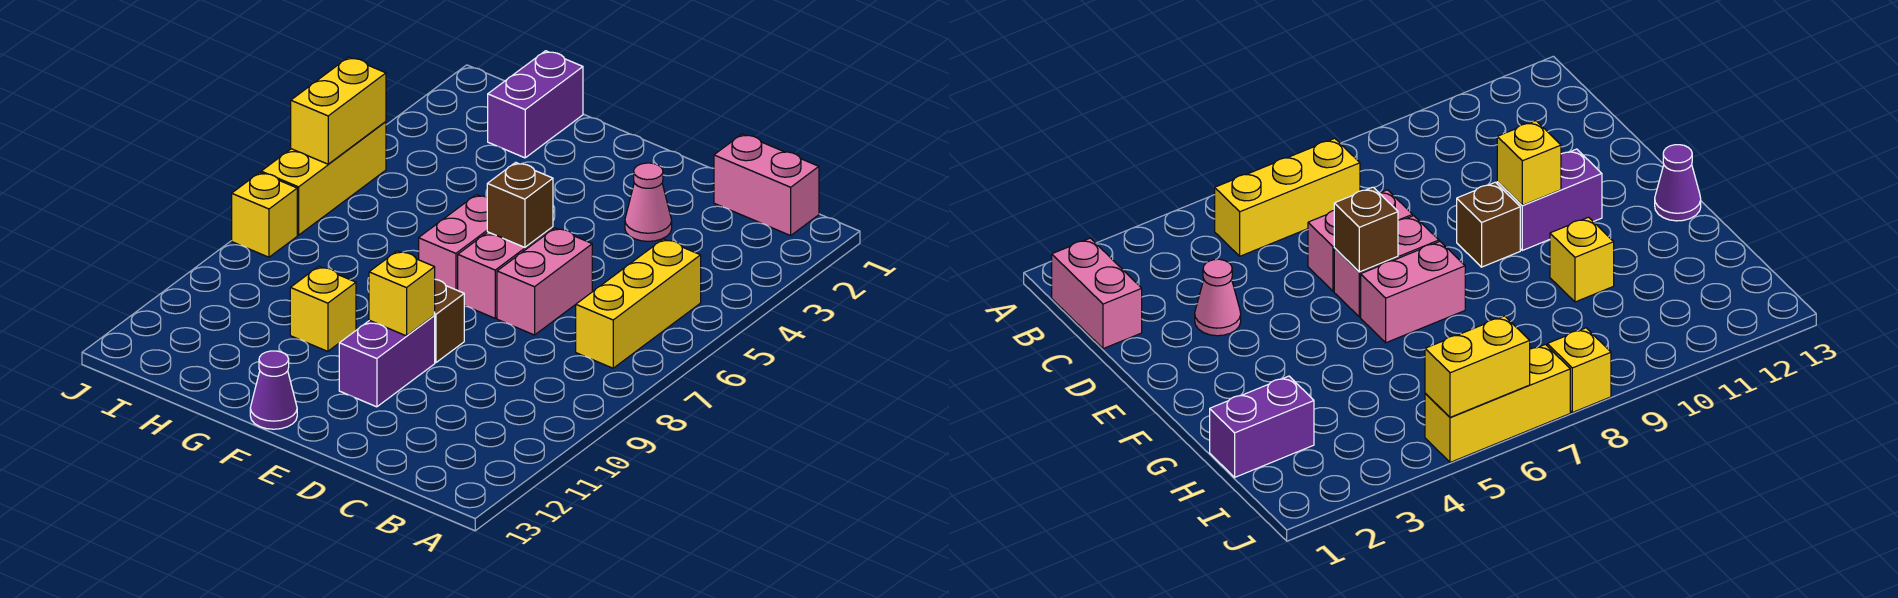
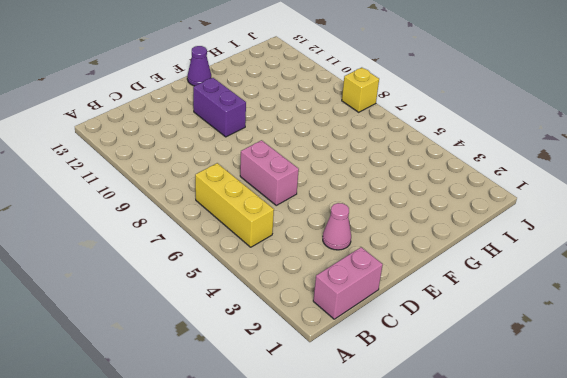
none -> pink 1x2 brick [458,227,553,318]
none -> brown 1x1 brick [434,280,464,363]
none -> pink 1x2 brick [419,195,487,290]

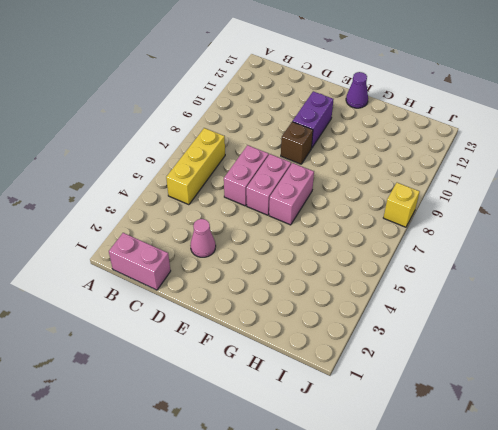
none -> yellow 1x1 brick [290,266,356,351]
none -> purple 1x2 brick [488,51,583,158]
none -> yellow 1x3 brick [261,122,386,235]

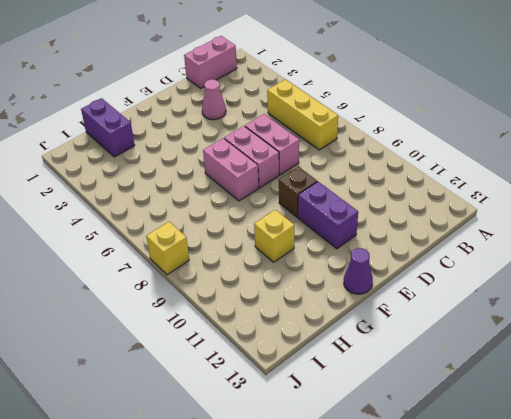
none -> yellow 1x3 brick [261,122,386,235]
none -> brown 1x1 brick [487,162,553,247]
none -> yellow 1x1 brick [369,251,435,336]

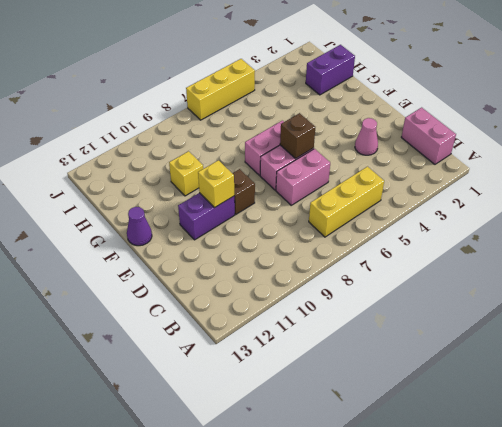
none -> yellow 1x1 brick [232,172,297,257]
none -> yellow 1x2 brick [291,57,386,164]

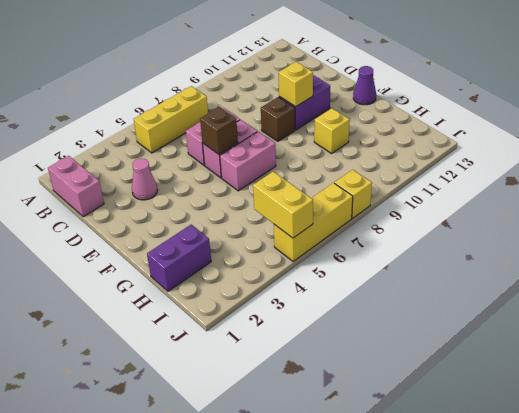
yellow 1x2 brick [253,172,313,238] -> yellow 1x2 brick turned to [291,57,386,164]

